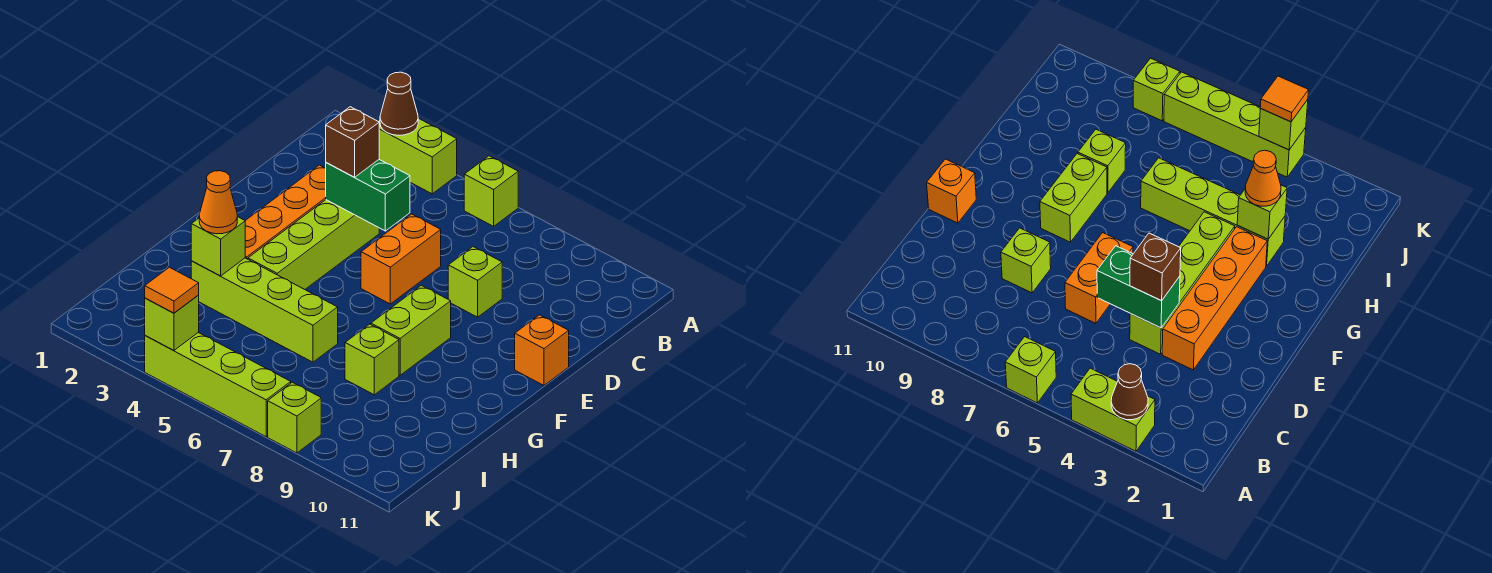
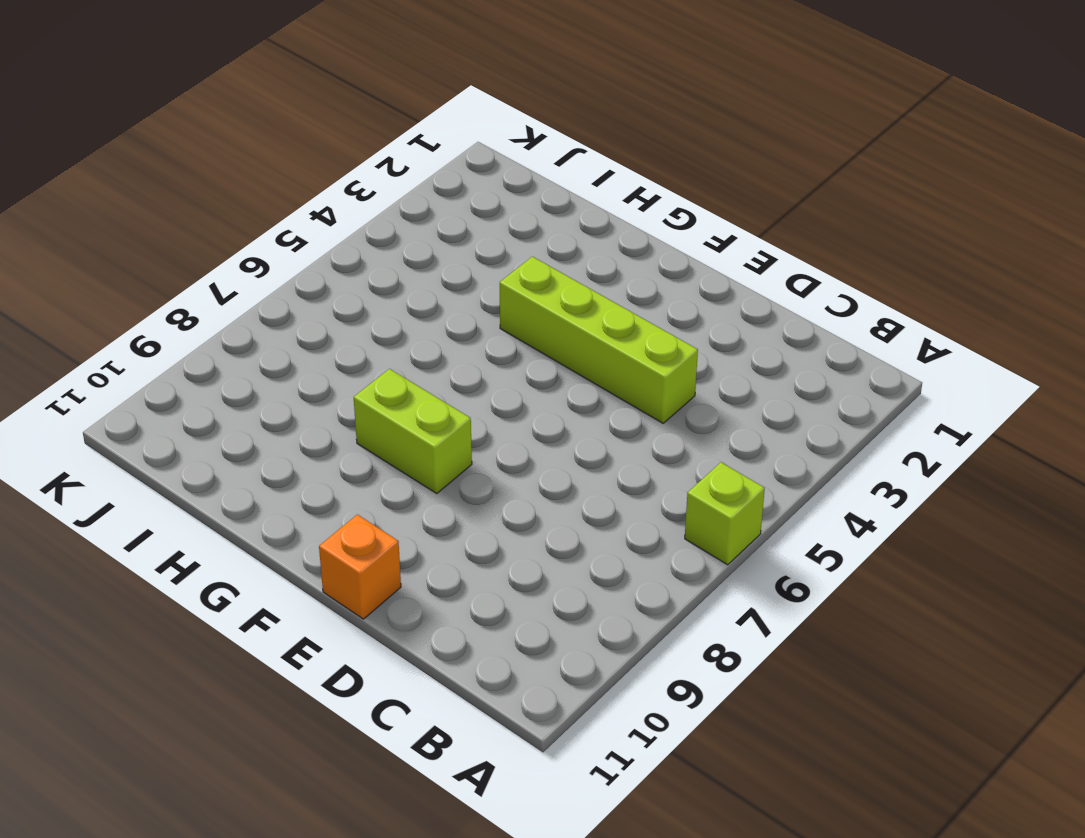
none -> lime 1x2 brick [378,118,457,194]
none -> orange 1x4 brick [245,165,326,259]
none -> orange 1x2 brick [361,214,441,304]

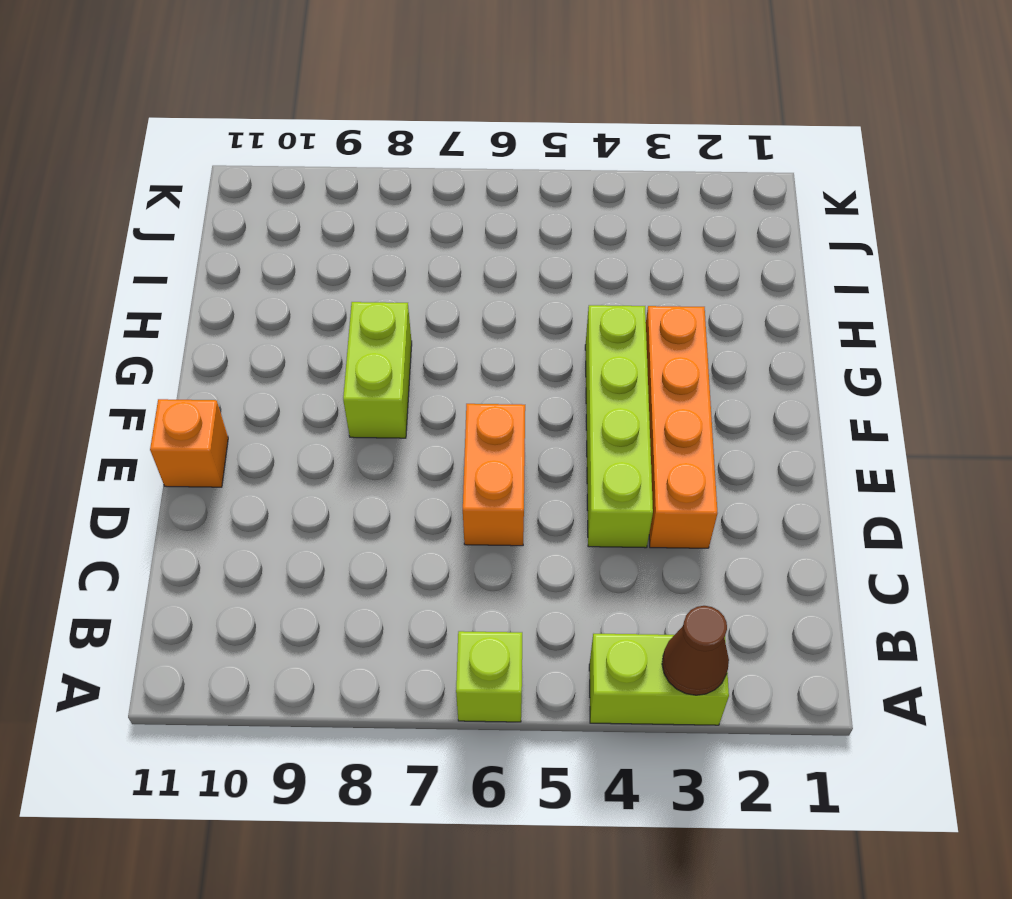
none -> lime 1x1 brick [448,247,502,317]
none -> lime 1x4 brick [191,258,338,362]
none -> lime 1x1 brick [345,324,399,395]

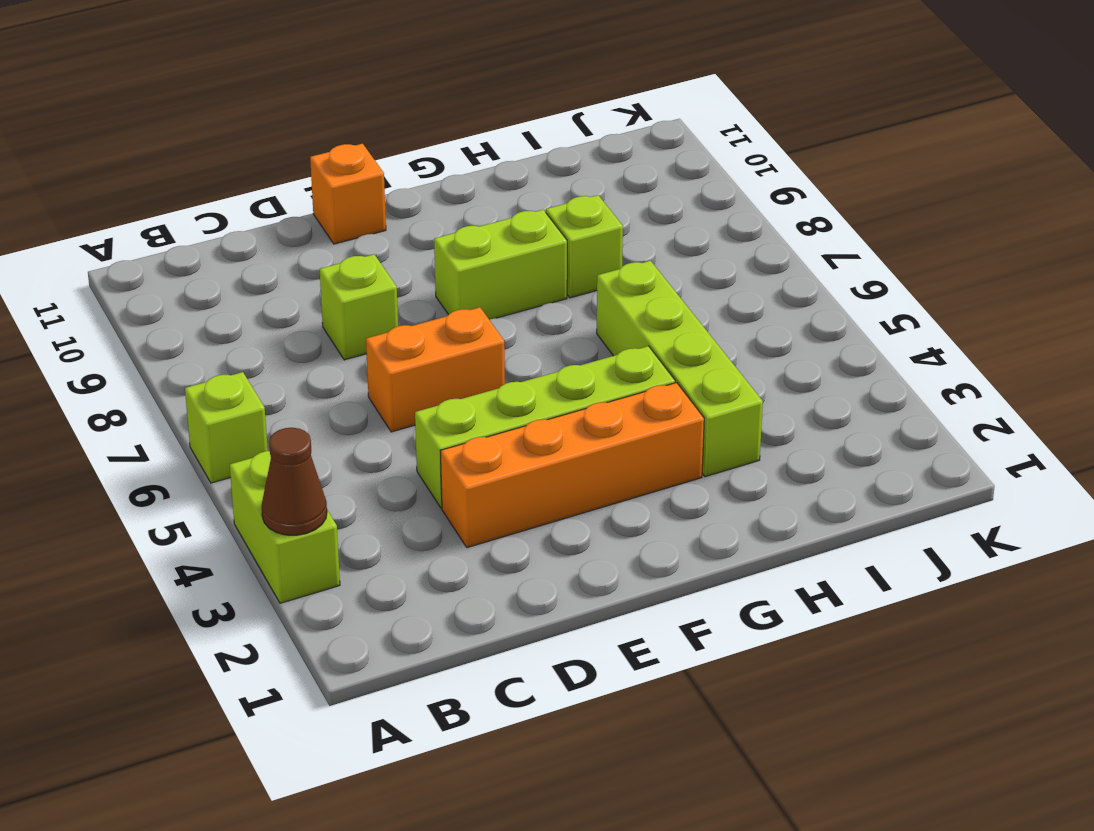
none -> lime 1x4 brick [145,332,291,437]
none -> lime 1x1 brick [268,382,321,453]
none -> green 1x2 brick [326,160,410,231]

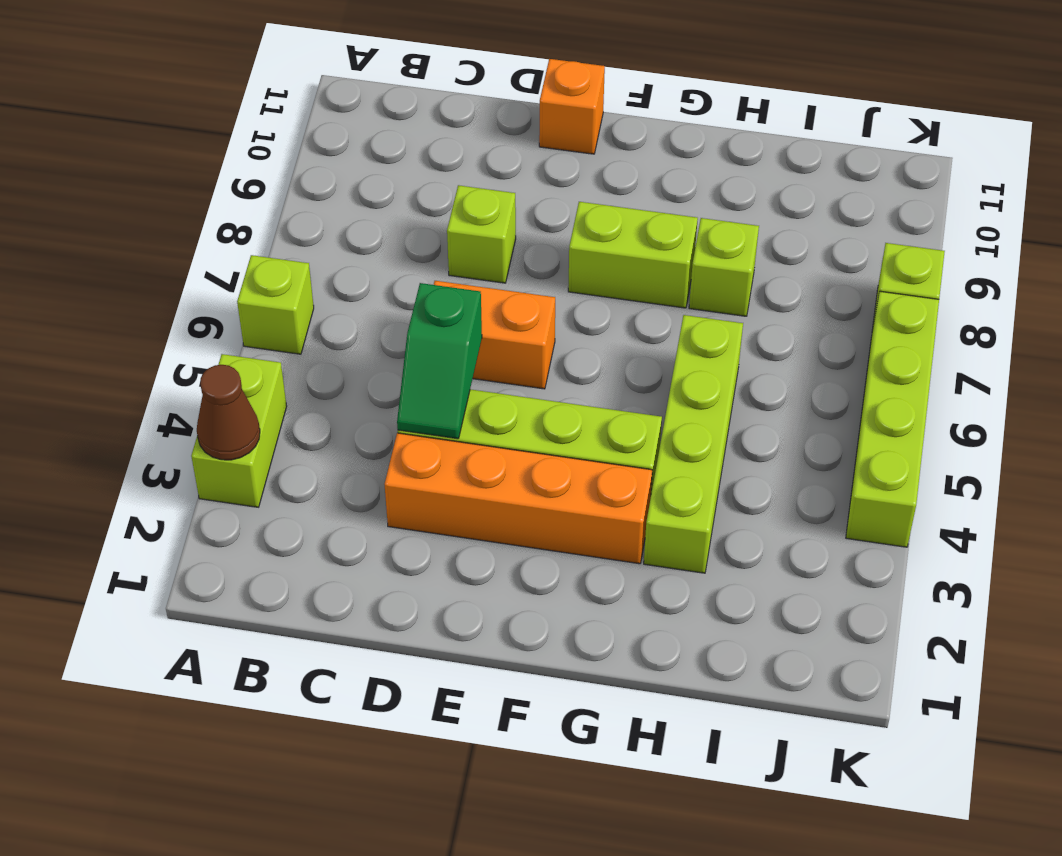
green 1x2 slope [397,283,482,439] -> green 1x2 brick [326,160,410,231]
none -> lime 1x1 brick [191,217,245,276]
none -> lime 1x1 brick [145,295,199,351]
none -> brown 1x1 brick [326,107,379,177]

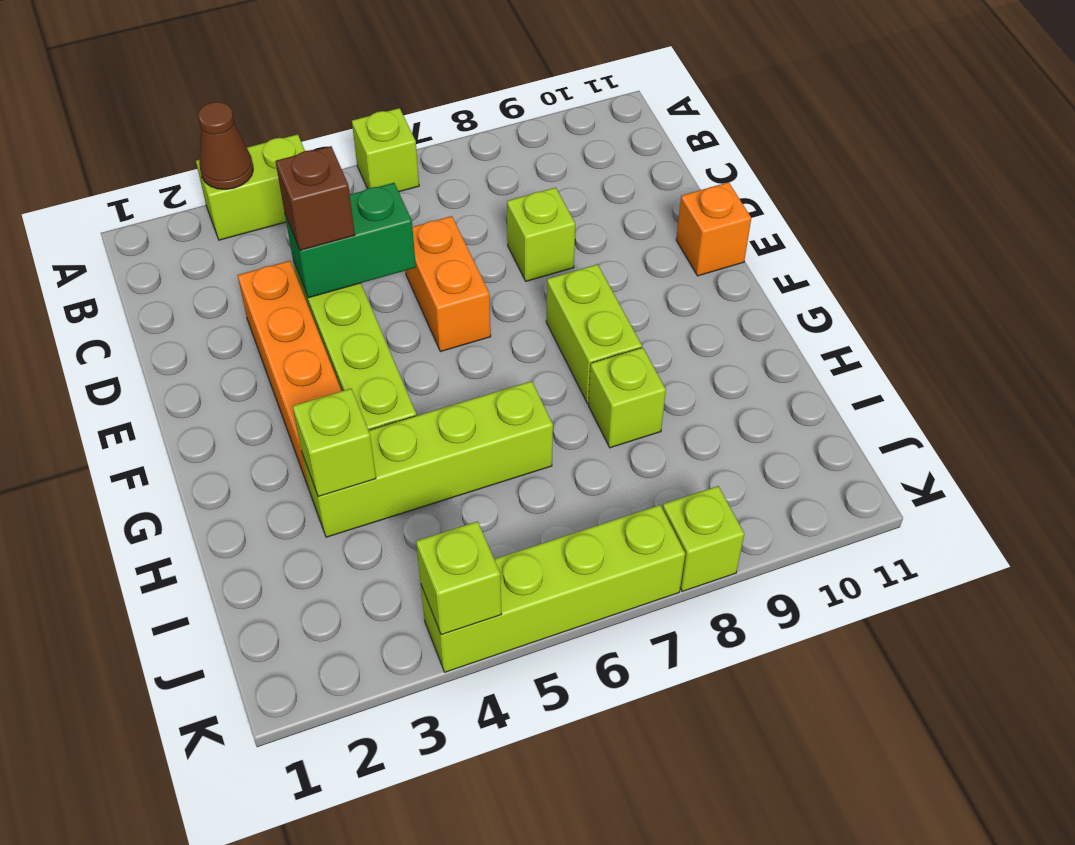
none -> orange 1x1 cone [199,171,237,234]
none -> orange 1x1 tile [145,267,199,313]

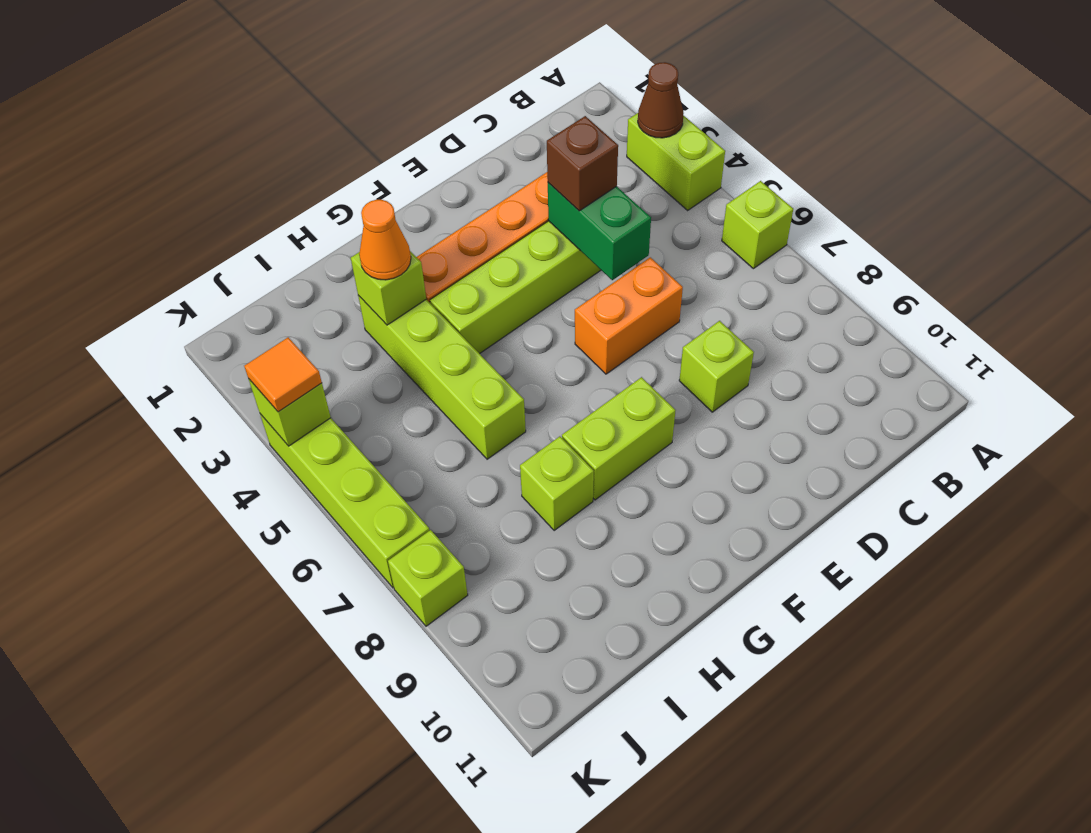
none -> orange 1x1 brick [515,315,569,385]

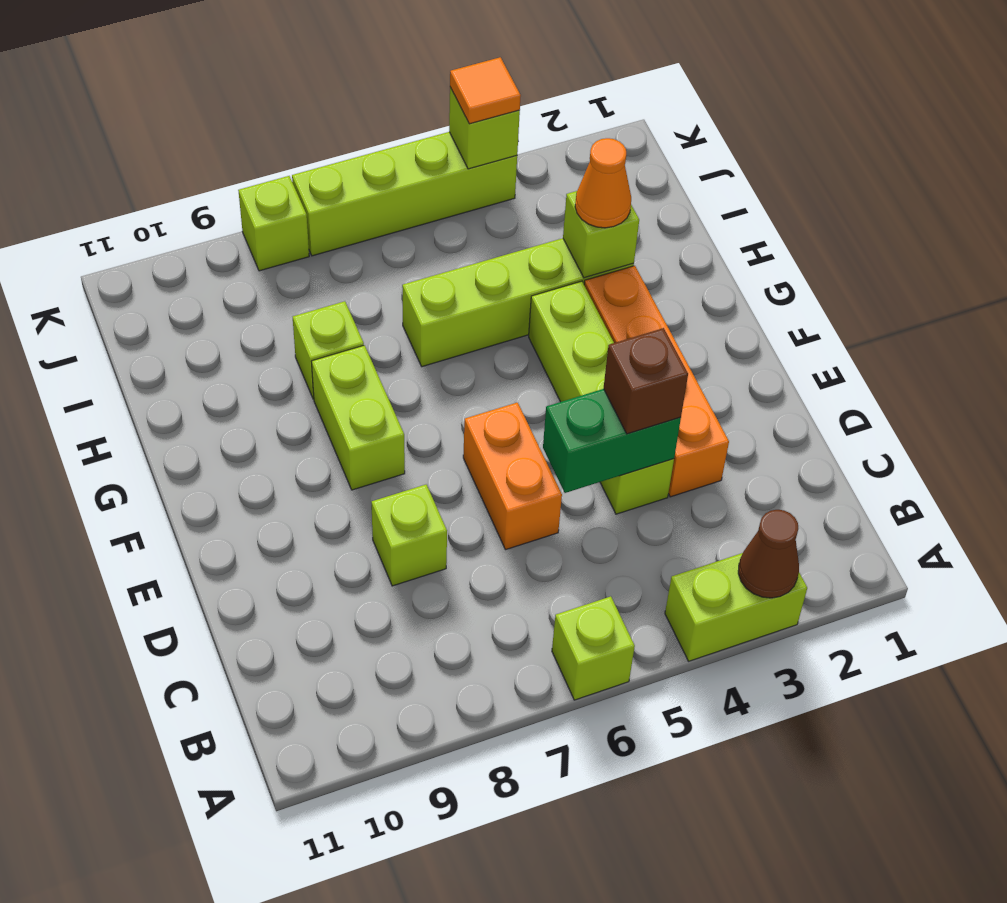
none -> orange 1x1 brick [515,315,569,385]

